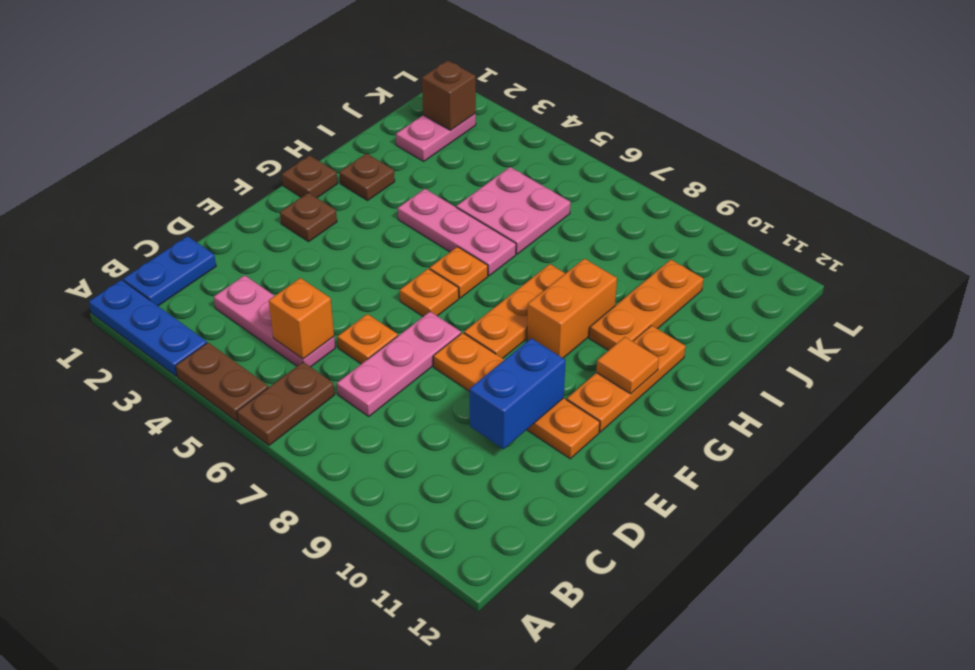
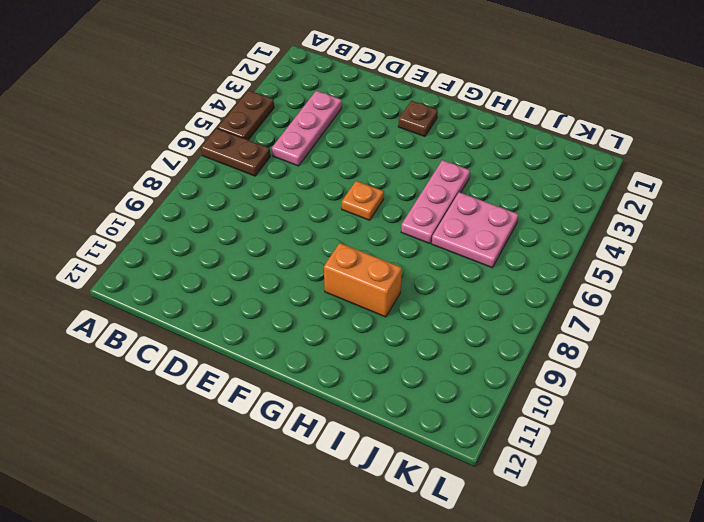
none -> blue 1x3 plate [89,280,207,376]
none -> blue 1x2 plate [123,236,216,306]
none -> pink 1x3 plate [337,312,461,416]

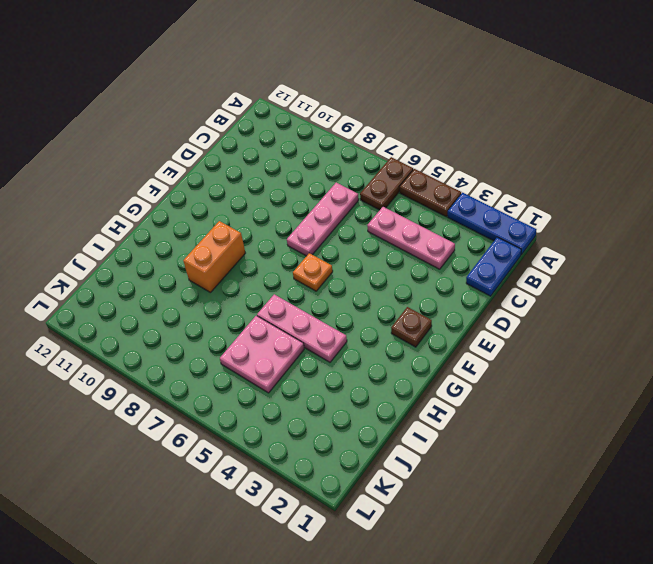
none -> orange 1x1 plate [337,314,398,364]
none -> orange 1x4 plate [433,333,600,459]
none -> orange 1x3 plate [464,264,565,358]

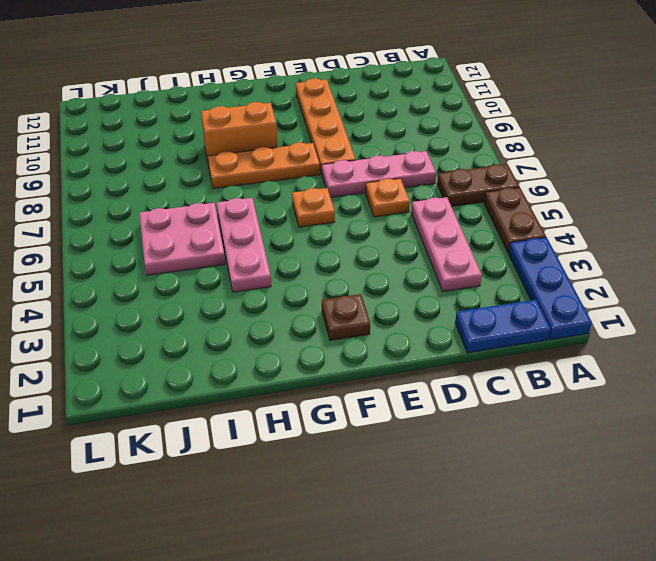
none -> orange 1x3 plate [567,325,685,432]
none -> brown 1x1 plate [282,156,338,198]
none -> orange 1x1 plate [430,247,488,298]

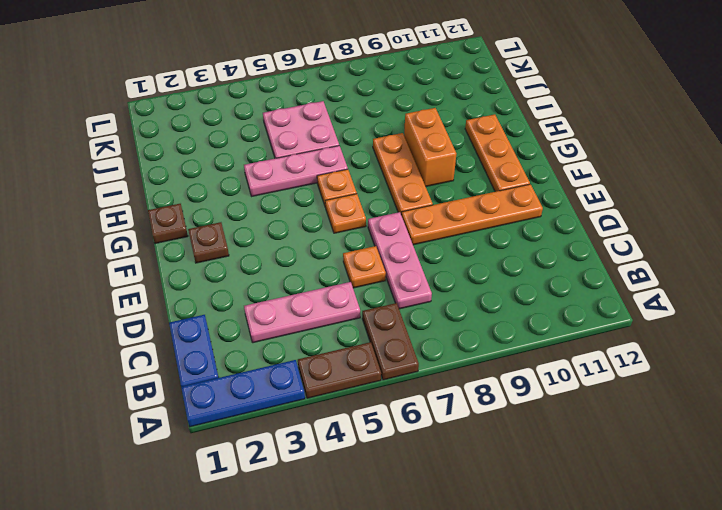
none -> brown 1x1 plate [339,154,395,201]
none -> orange 1x3 plate [589,260,703,351]
none -> pink 1x2 plate [396,113,476,161]

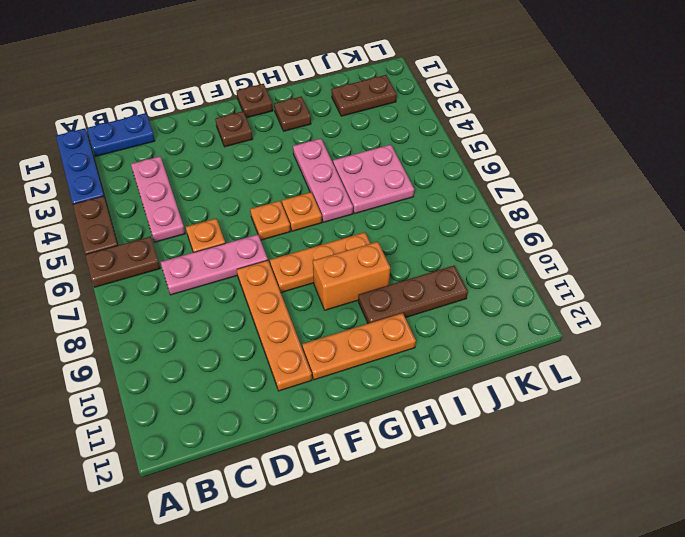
brown 1x3 plate [358,266,468,324] -> orange 1x3 plate [589,260,703,351]
brown 1x2 plate [331,75,397,116] -> pink 1x2 plate [396,113,476,161]
none -> orange 1x1 brick [269,278,334,359]
none -> blue 1x2 brick [470,338,566,449]
none -> orange 1x1 tile [596,337,659,394]

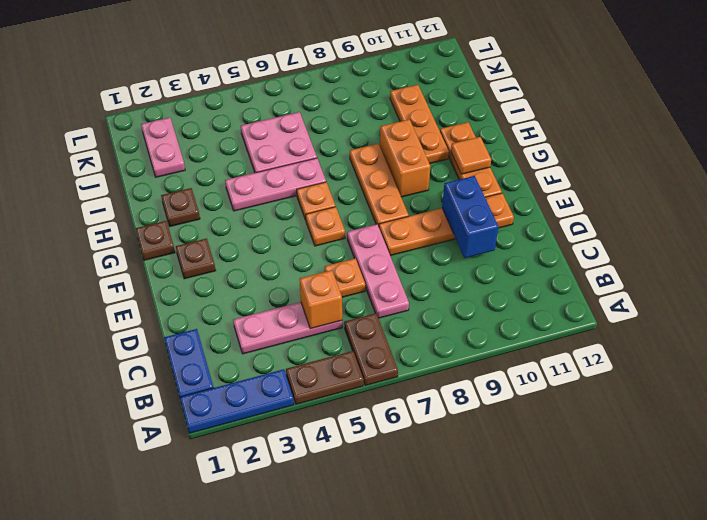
none -> brown 1x1 brick [422,60,476,130]

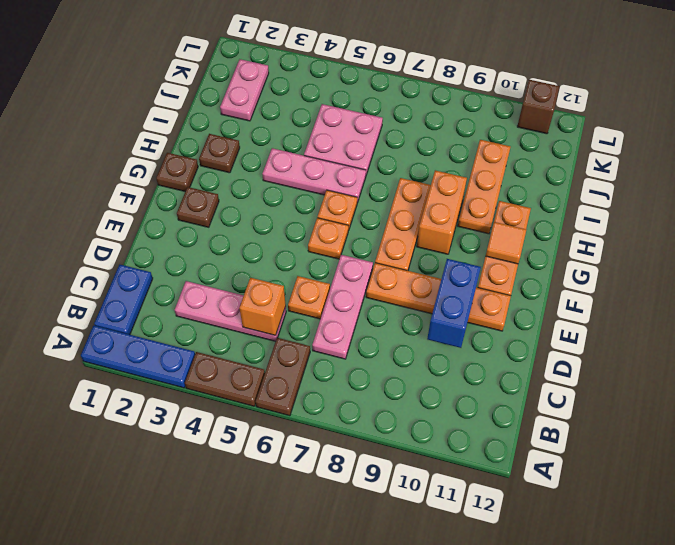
brown 1x1 brick [517,80,560,134] -> brown 1x1 brick moved to [422,60,476,130]

